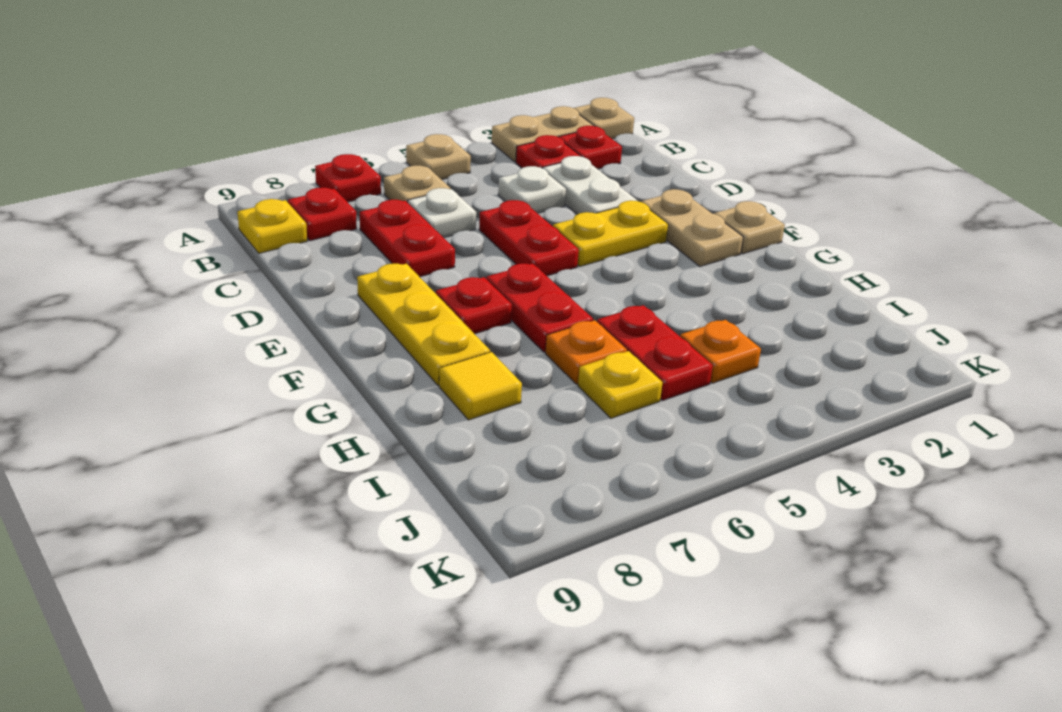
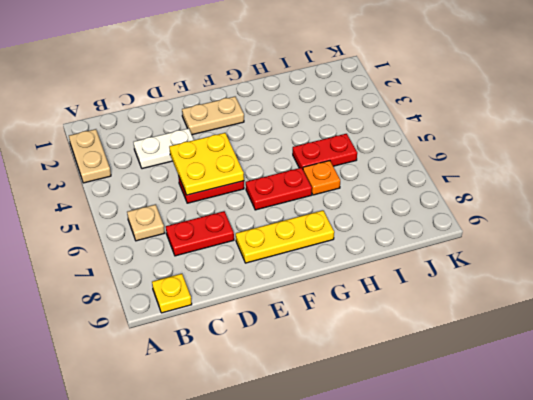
yellow 2x2 plate [169,133,244,195] -> none
none -> tan 1x1 plate [574,98,634,139]
none -> tan 1x1 plate [406,134,471,180]
none -> red 1x1 plate [315,154,381,202]

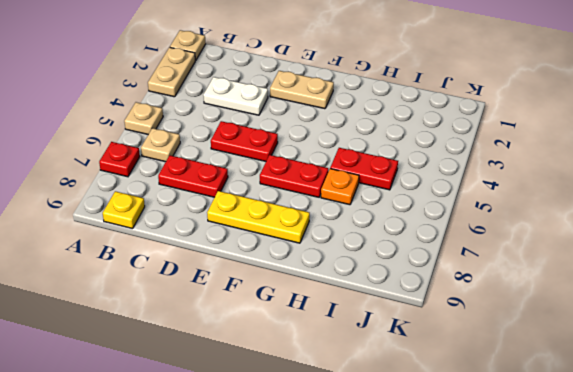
none -> red 1x1 plate [559,126,622,169]
none -> red 1x1 plate [516,135,581,168]
none -> red 1x1 plate [288,188,357,241]

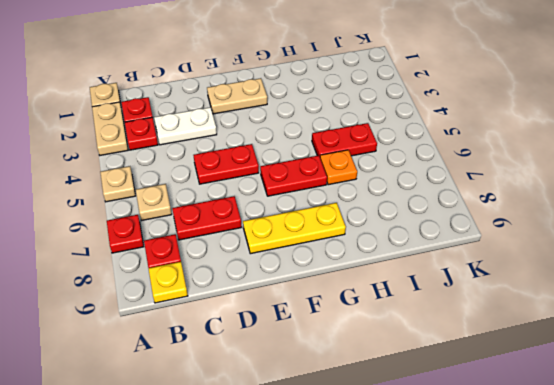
none -> white 1x1 plate [498,166,566,213]
none -> white 1x1 plate [408,188,476,238]
none -> yellow 1x2 plate [553,201,668,266]

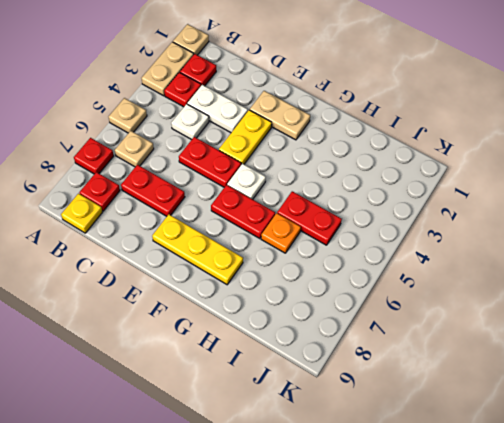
white 1x1 plate [227,164,266,199] -> white 1x1 plate moved to [408,188,476,238]
none -> tan 1x1 plate [714,201,785,254]
none -> red 1x1 plate [436,277,512,334]
none -> yellow 1x1 tile [439,352,522,420]

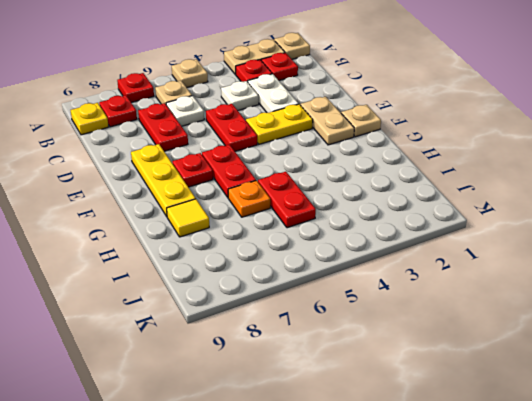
none -> orange 1x1 plate [680,320,761,383]
none -> yellow 1x1 plate [578,351,663,418]

